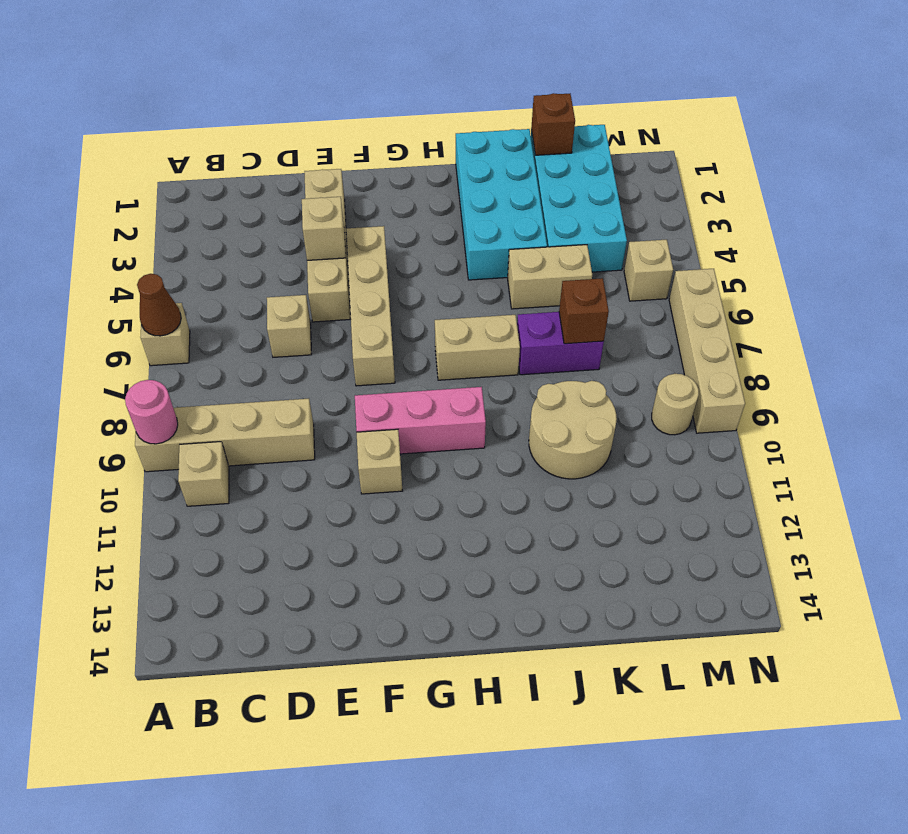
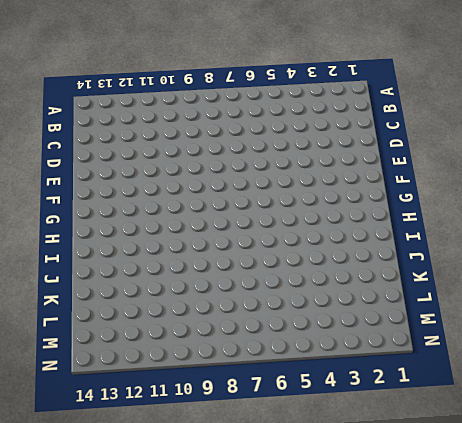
none -> tan 1x1 brick [140,303,190,366]
none -> tan 1x4 brick [135,399,315,472]
none -> tan 1x1 brick [178,442,229,506]

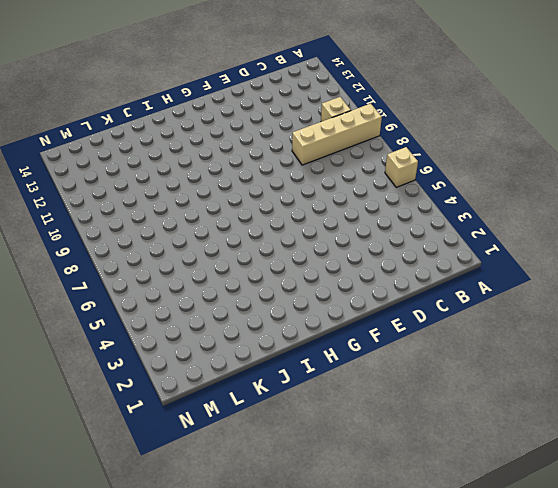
none -> tan 1x1 brick [267,295,312,357]
none -> tan 1x4 brick [304,169,351,322]
none -> tan 1x4 brick [346,226,395,386]

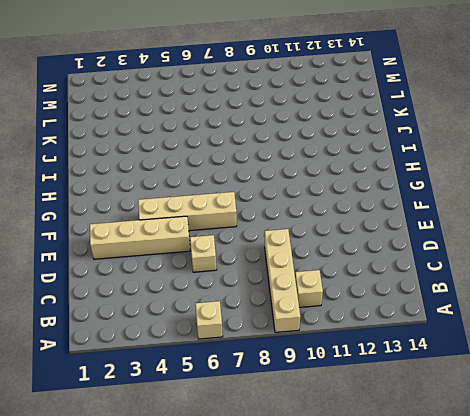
none -> pink 1x3 brick [355,387,486,454]
none -> tan 1x1 brick [357,429,402,494]
none -> tan 1x2 brick [435,315,520,380]

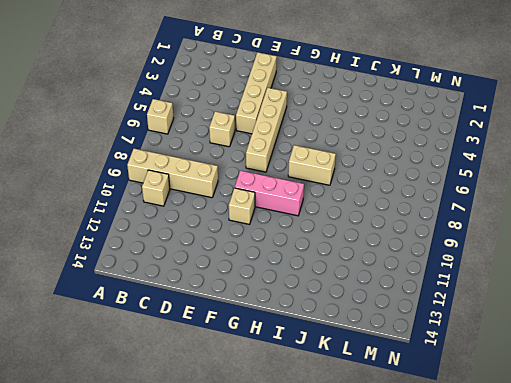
none -> cyan 2x4 brick [456,129,547,280]
none -> tan 1x2 brick [508,245,592,309]
none -> purple 1x2 brick [517,312,604,375]

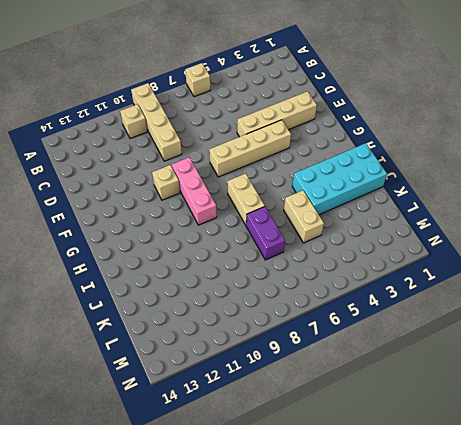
none -> tan 1x1 brick [267,295,312,357]
none -> tan 2x2 round brick [529,381,617,479]
none -> cyan 2x4 brick [531,125,627,272]

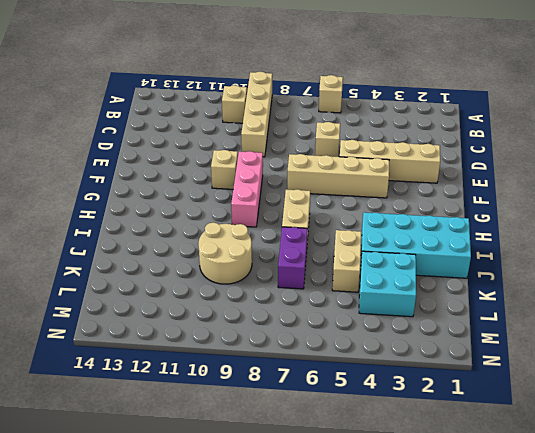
cyan 2x2 brick [359,251,416,317] -> cyan 2x4 brick [531,125,627,272]
none -> tan 1x1 brick [624,240,673,301]
none -> tan 1x1 round brick [652,374,699,435]
none -> tan 1x4 brick [669,269,745,433]

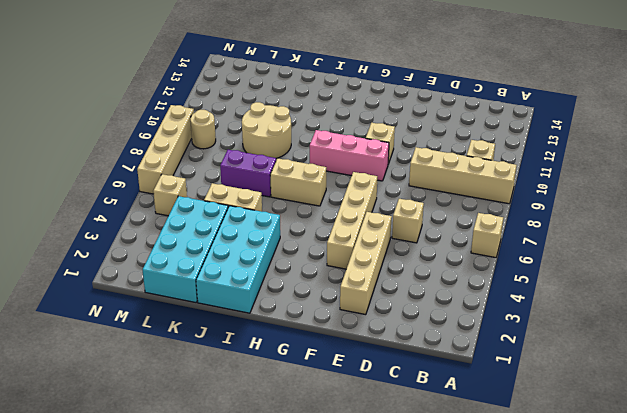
none -> brown 1x1 cone [137,274,181,336]
none -> pink 1x1 round brick [125,380,178,444]
none -> tan 1x1 brick [302,197,346,260]

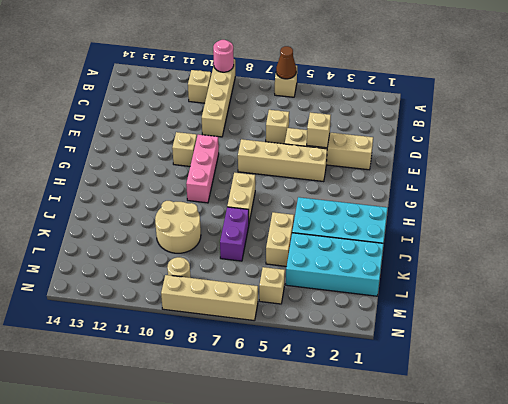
none -> brown 1x1 brick [531,93,575,155]
none -> brown 1x1 brick [559,278,609,344]

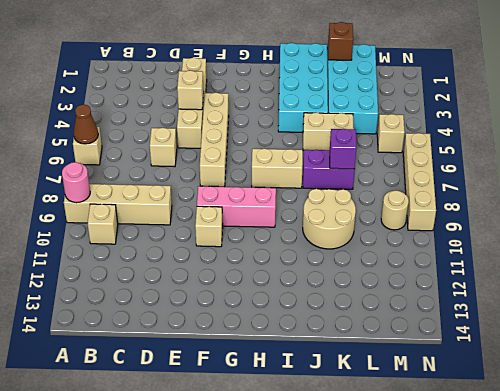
purple 1x1 brick [330,129,356,169] -> brown 1x1 brick [559,278,609,344]

